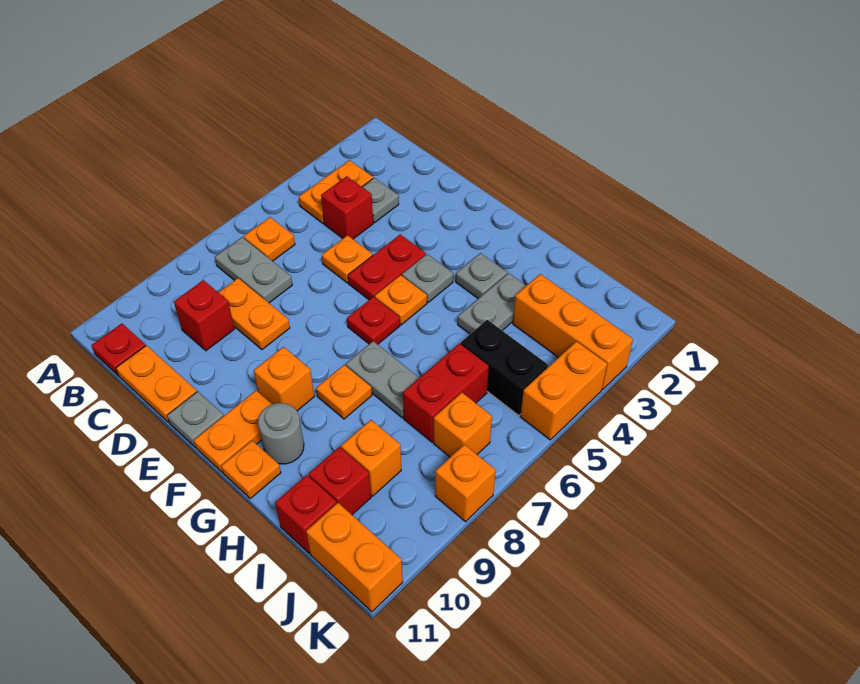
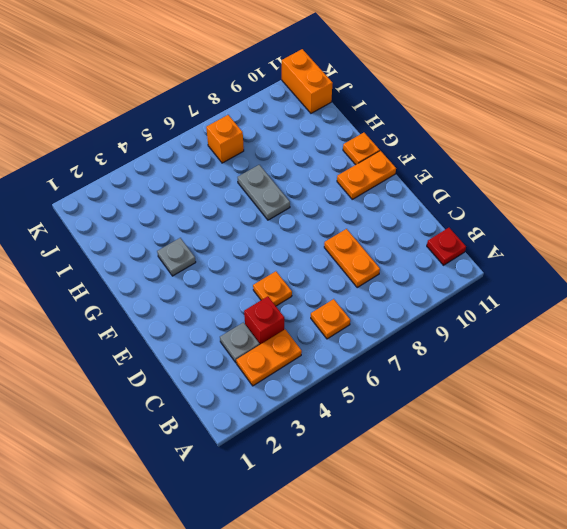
none -> grey 1x2 plate [215,237,292,303]
none -> red 1x1 brick [174,280,235,351]
none -> orange 1x2 plate [116,345,197,423]
none -> red 1x2 plate [348,234,426,300]

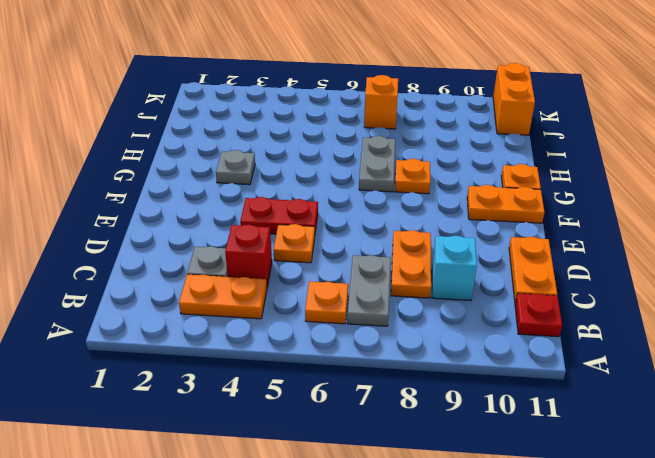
cyan 1x1 brick [432,236,477,301] -> red 1x1 brick [174,280,235,351]
none -> grey 1x1 plate [167,392,224,447]
none -> grey 1x1 plate [402,254,453,302]
none -> orange 1x1 plate [375,275,427,325]
none -> red 1x1 plate [347,297,400,344]

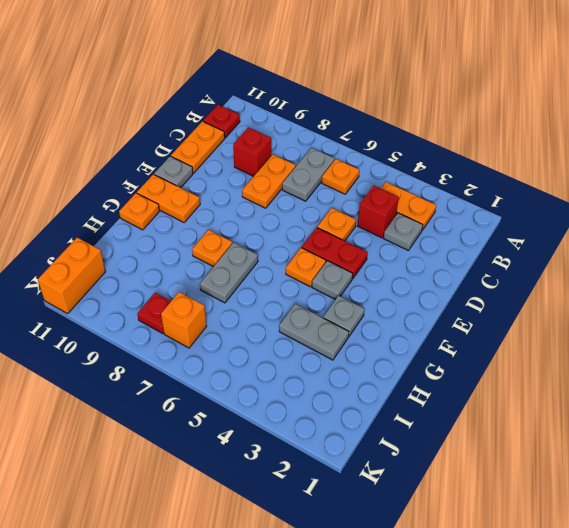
red 1x1 plate [137,293,171,334] -> red 1x1 plate moved to [347,297,400,344]
none -> orange 1x1 brick [254,347,314,411]
none -> grey 1x1 round brick [258,403,304,464]
none -> orange 1x3 brick [513,274,633,390]
none -> black 1x2 brick [461,320,548,416]

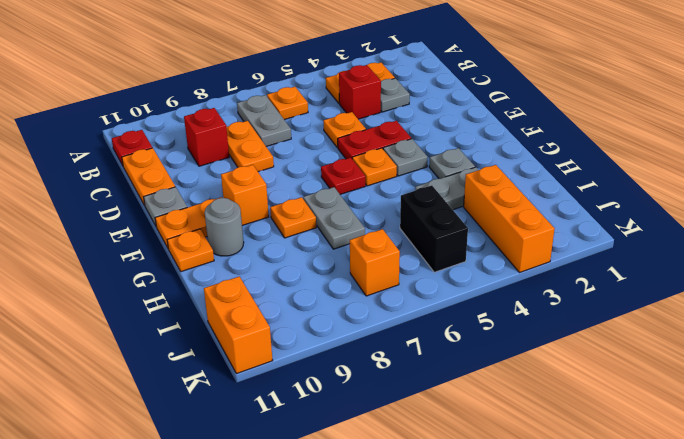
none -> red 1x2 brick [403,344,489,442]
none -> orange 1x1 brick [341,420,401,496]
none -> red 1x1 brick [309,447,371,515]
none -> red 1x1 brick [275,475,337,553]

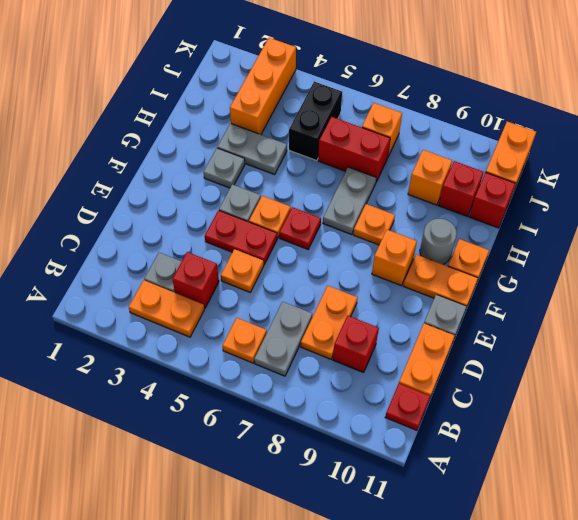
none -> orange 1x2 brick [520,341,607,440]
none -> orange 1x1 brick [435,444,496,522]

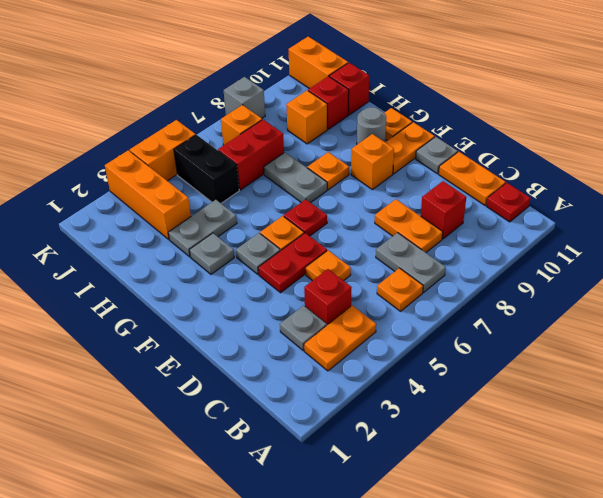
grey 1x1 brick [224,77,265,118] -> orange 1x1 brick [435,444,496,522]

